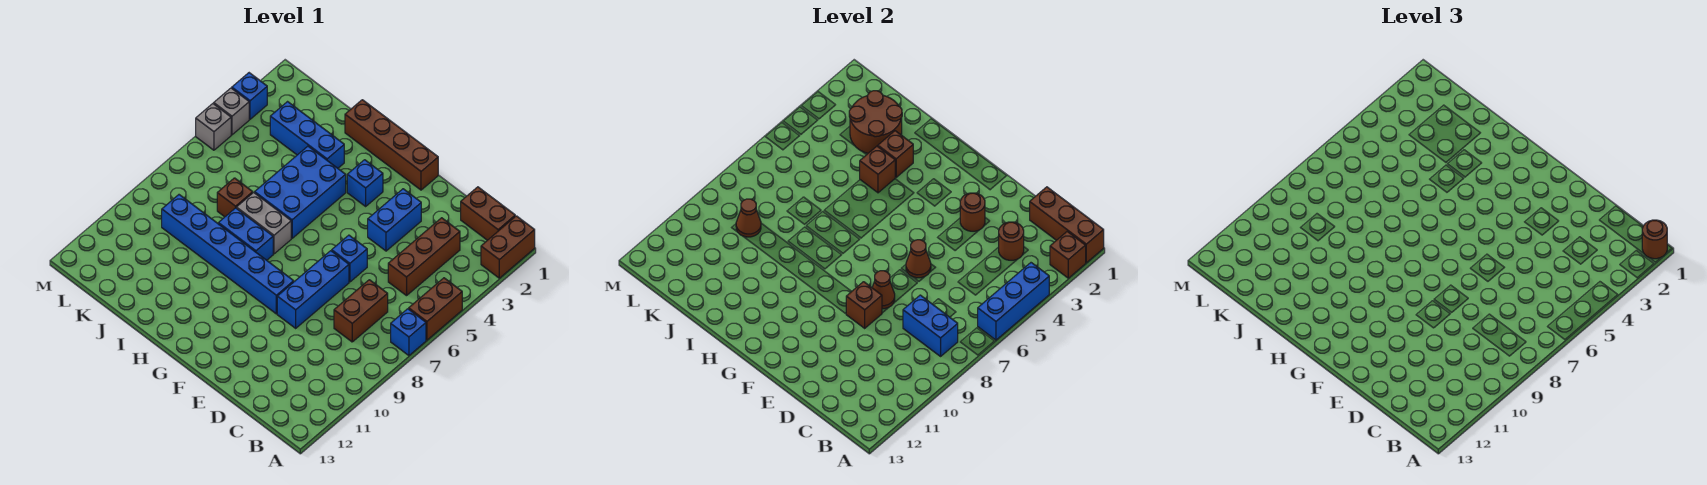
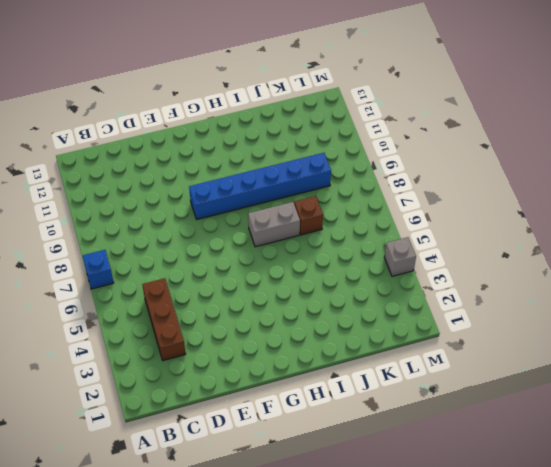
none -> brown 1x2 brick [481,216,535,278]
none -> brown 1x2 brick [409,278,462,340]
none -> brown 1x2 brick [461,187,515,240]
none -> brown 1x2 brick [334,280,388,342]

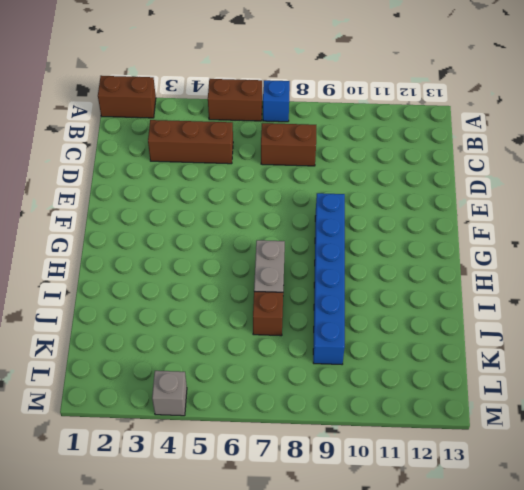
none -> brown 1x2 brick [461,187,515,240]
none -> blue 1x2 brick [368,189,421,251]
none -> blue 1x1 brick [332,235,367,282]
none -> blue 1x3 brick [277,251,349,328]

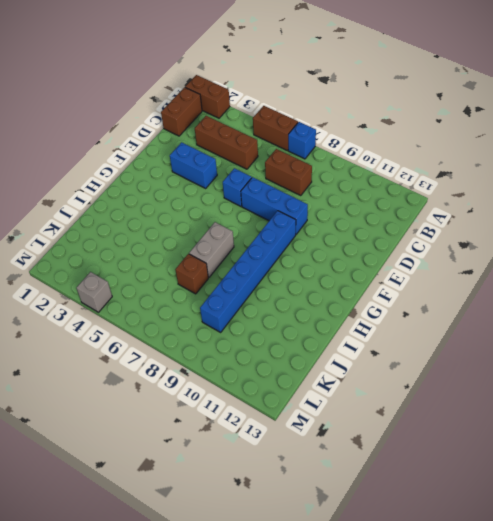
none -> brown 1x4 brick [345,100,438,190]
none -> blue 1x1 brick [347,160,383,206]
none -> blue 2x3 brick [255,146,346,238]
none -> blue 1x2 brick [218,208,273,260]

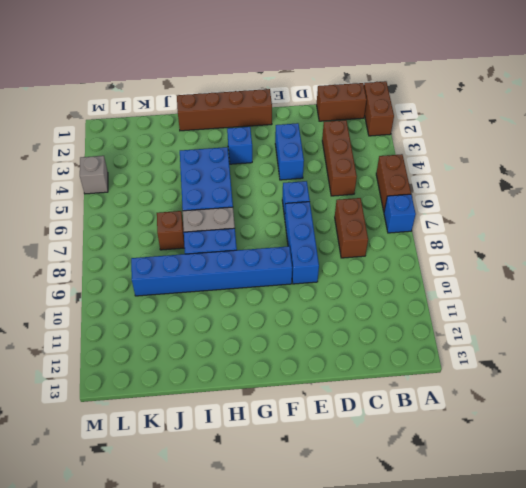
none -> blue 1x3 brick [270,102,344,168]
none -> blue 1x1 brick [232,73,267,119]
none -> grey 1x1 brick [196,104,231,150]
none -> brown 1x3 brick [1030,187,1104,263]

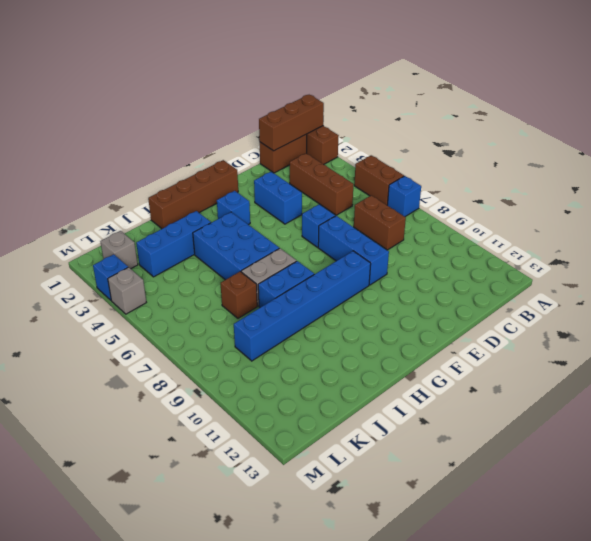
grey 1x1 brick [100,231,138,269] -> grey 1x1 brick moved to [196,104,231,150]
none -> brown 1x1 brick [1050,231,1086,278]
none -> blue 1x3 brick [978,263,1049,340]
none -> blue 1x2 brick [903,295,958,356]
none -> brown 1x1 round brick [999,222,1024,260]

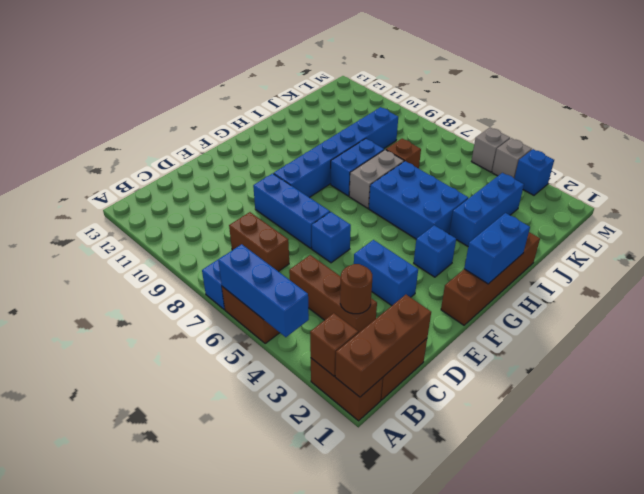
blue 1x2 brick [464,213,530,284] -> blue 1x2 brick moved to [903,295,958,356]
none -> brown 1x1 round brick [960,193,985,231]
none -> brown 1x1 cone [906,240,931,278]
none -> brown 1x1 cone [872,271,895,309]
none -> brown 1x1 brick [846,282,882,328]

